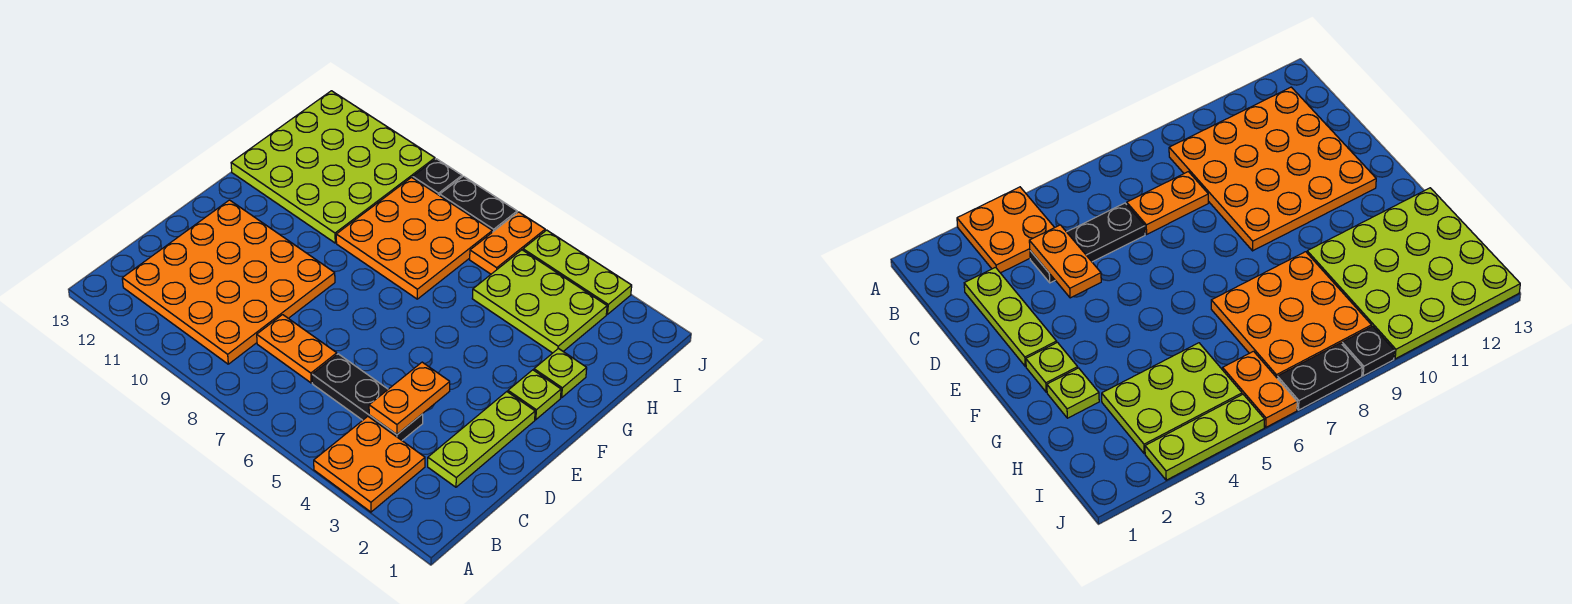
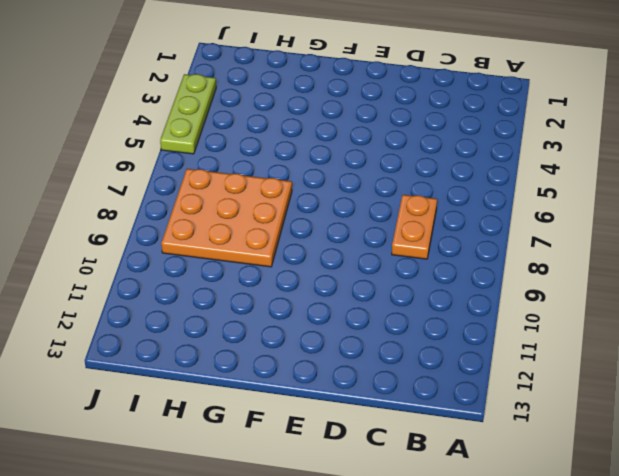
none -> orange 2x2 plate [314,417,425,512]
none -> orange 4x4 plate [122,200,335,364]
none -> lime 1x3 plate [428,392,535,487]

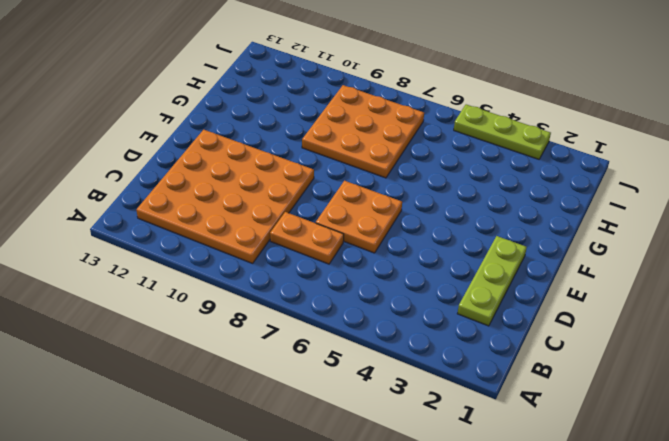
orange 2x2 plate [316,181,402,253] -> orange 2x2 plate moved to [314,417,425,512]
none -> black 1x3 plate [312,354,423,440]
none -> lime 1x1 plate [508,370,561,420]
none -> lime 1x1 plate [534,349,587,398]

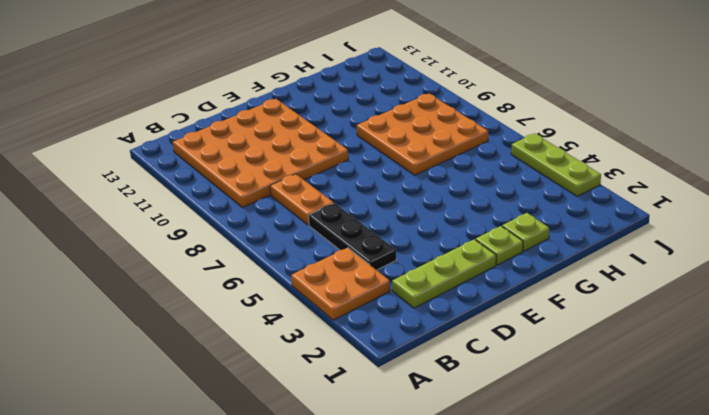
none -> lime 4x4 plate [231,91,435,243]
none -> lime 2x3 plate [472,250,607,353]
none -> orange 1x2 plate [470,212,545,274]

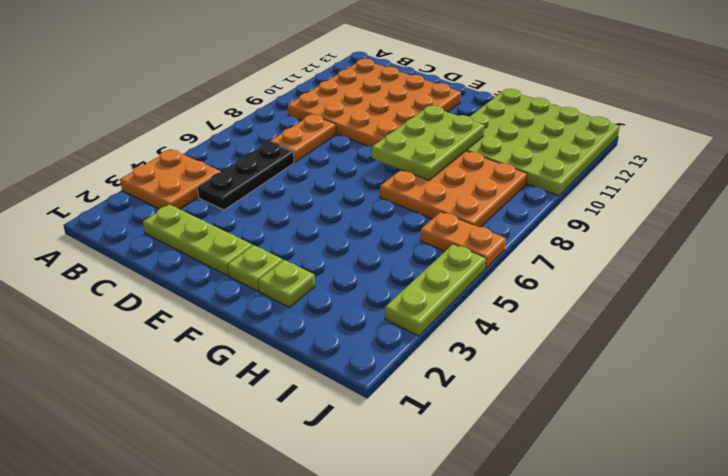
lime 2x3 plate [372,106,485,180] -> lime 2x3 plate moved to [472,250,607,353]
none -> black 1x2 plate [440,176,517,232]
none -> black 1x1 plate [413,159,462,196]
none -> orange 1x2 plate [369,362,450,435]

